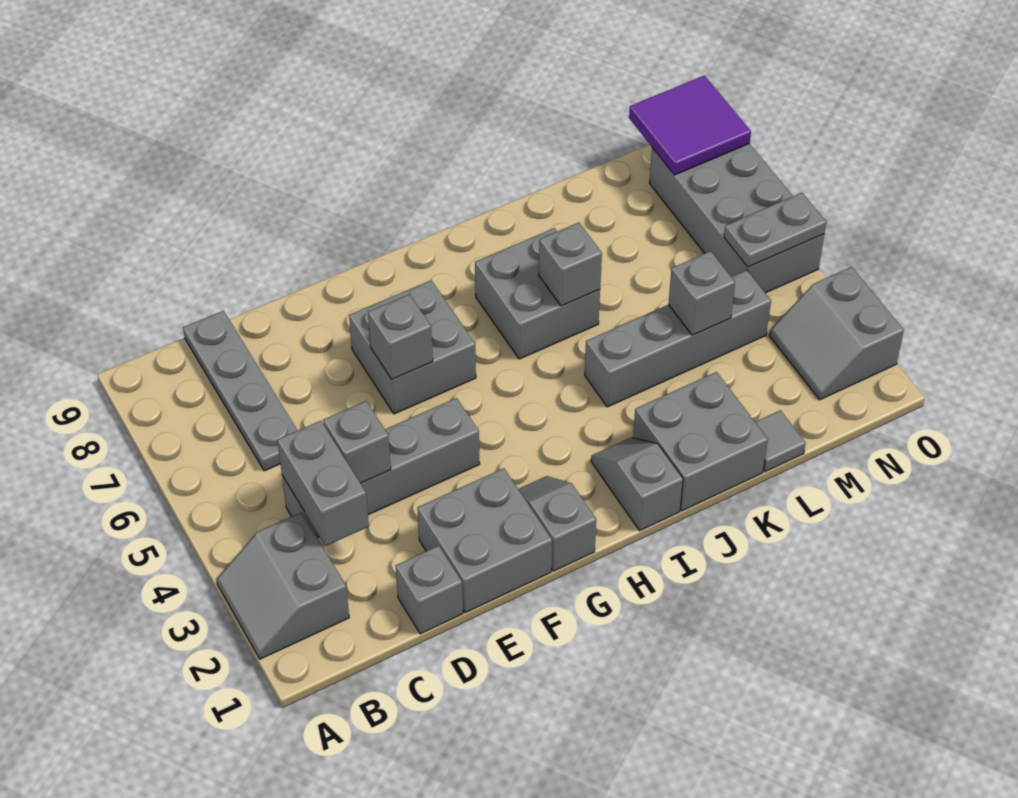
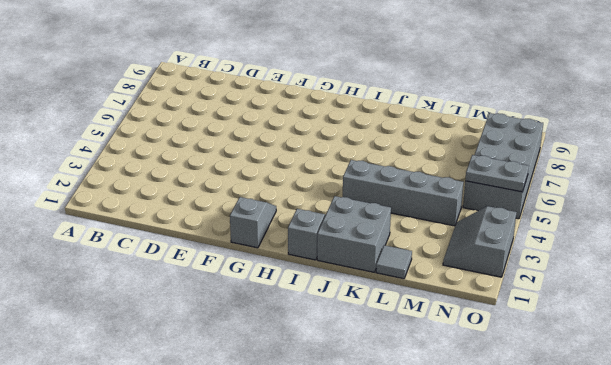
none -> grey 2x2 slope [217,512,349,659]
none -> grey 1x4 brick [282,398,480,538]
none -> grey 1x4 plate [183,311,298,471]

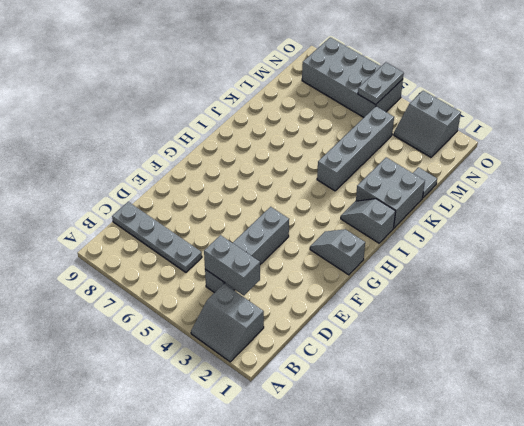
none -> grey 1x1 brick [396,546,463,634]
none -> grey 2x2 brick [417,468,552,613]
none -> grey 2x2 brick [349,280,476,414]

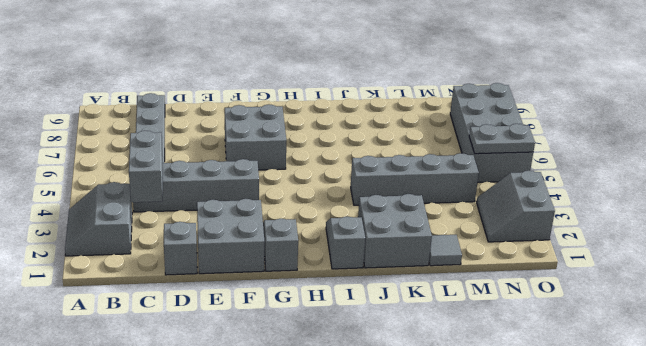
none -> grey 2x2 brick [475,228,600,359]
none -> grey 1x1 brick [323,401,391,483]
none -> grey 1x1 brick [368,294,433,379]

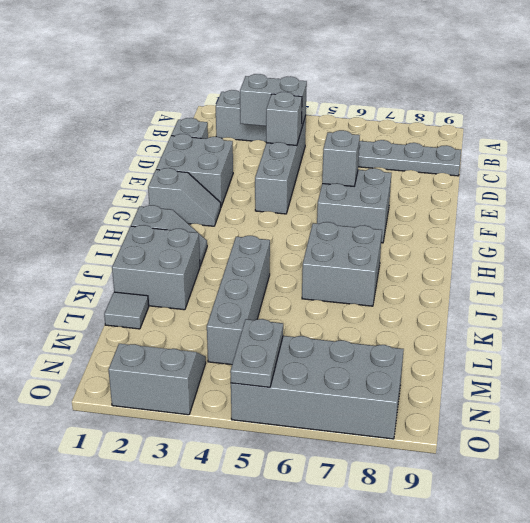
none -> grey 1x1 brick [539,223,602,306]
none -> grey 1x1 brick [668,251,735,335]
none -> purple 2x2 tile [629,76,751,175]

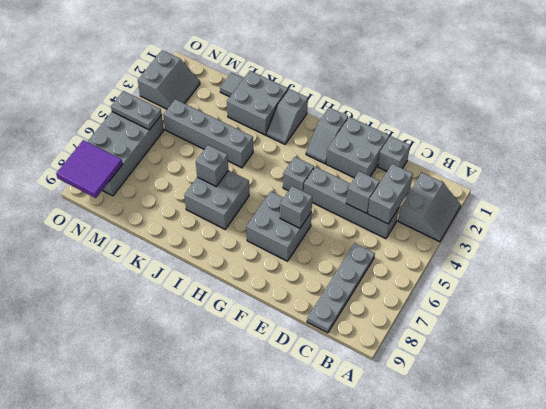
grey 1x1 brick [283,157,314,191] -> grey 1x1 brick moved to [668,251,735,335]

